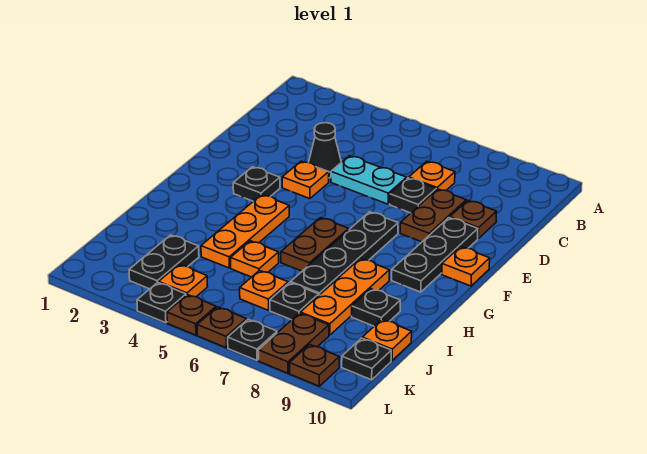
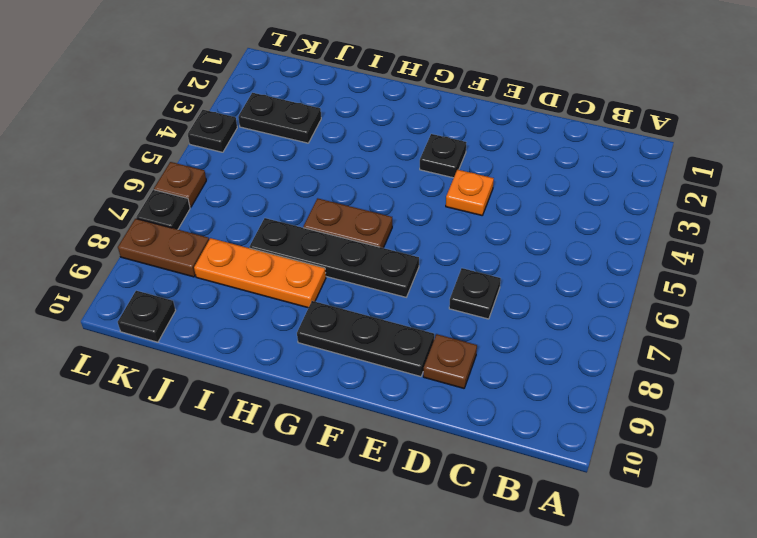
none -> orange 1x1 plate [409,161,455,191]
none -> black 1x1 cone [309,123,341,178]
none -> cyan 1x2 plate [331,156,407,204]

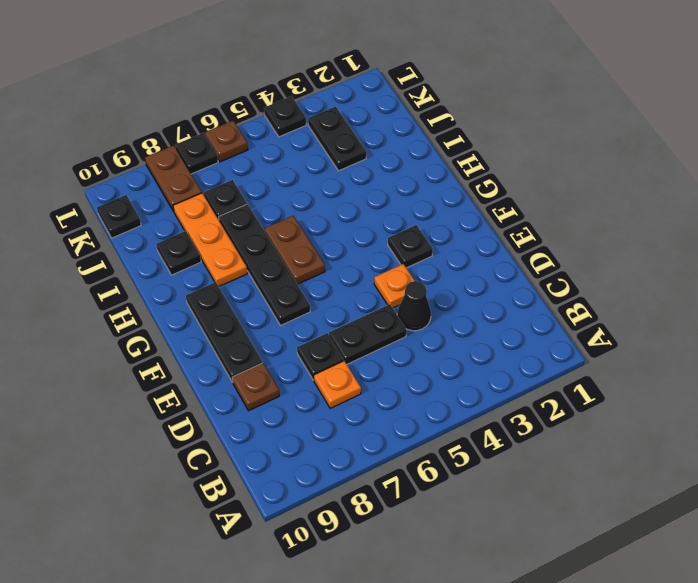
black 1x2 plate [329,304,407,364] -> cyan 1x2 plate [331,156,407,204]
none -> brown 1x2 plate [400,189,466,242]
none -> orange 1x1 plate [442,247,490,286]
none -> orange 1x3 plate [201,195,289,268]

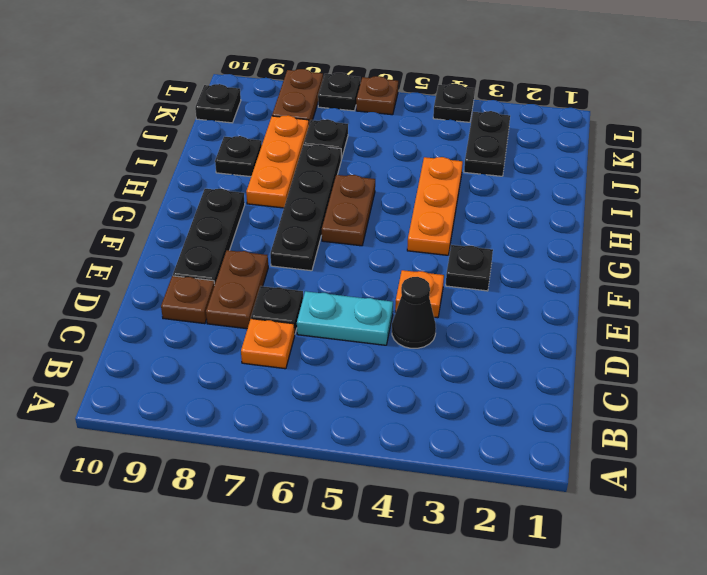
none -> orange 1x1 plate [442,247,490,286]
none -> orange 1x1 plate [231,241,279,277]
none -> orange 1x1 plate [240,270,288,310]

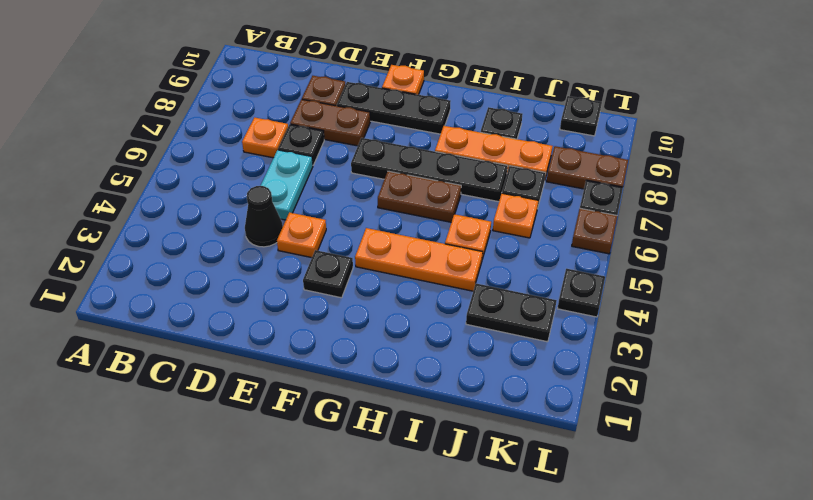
none -> orange 1x1 plate [362,320,412,360]
none -> orange 1x1 plate [159,265,208,297]
none -> brown 1x1 plate [167,295,216,335]

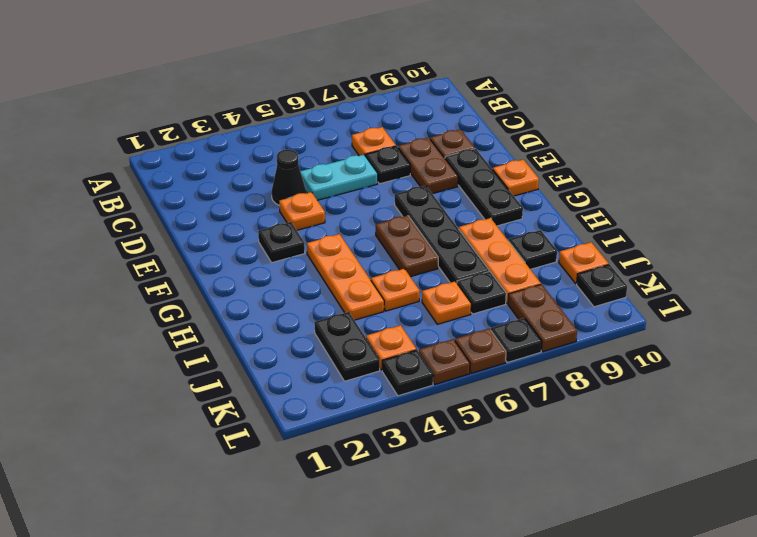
none -> brown 1x1 plate [290,344,339,386]

